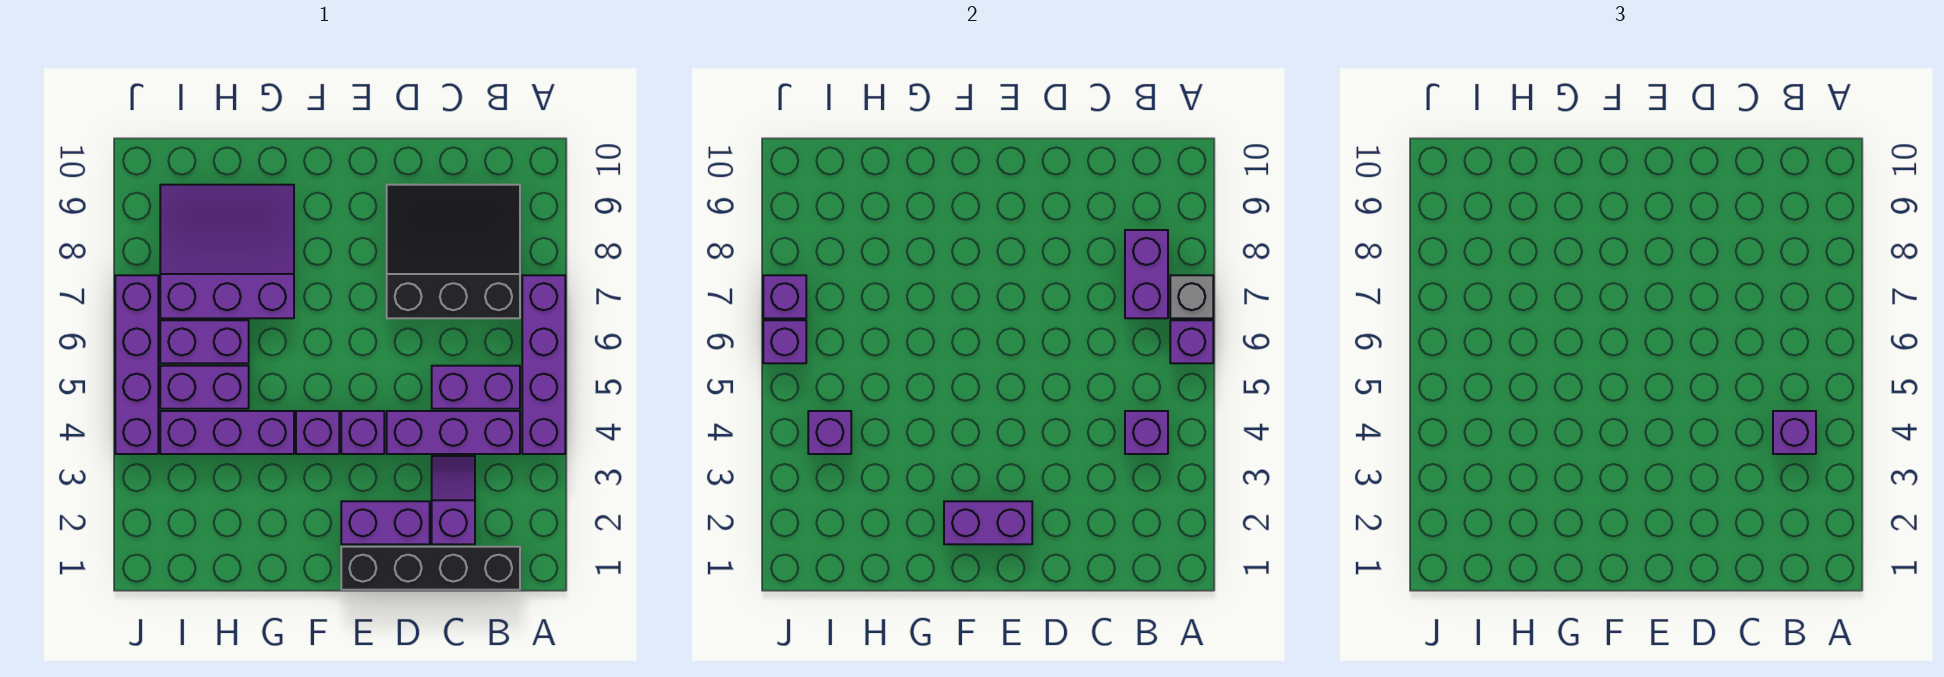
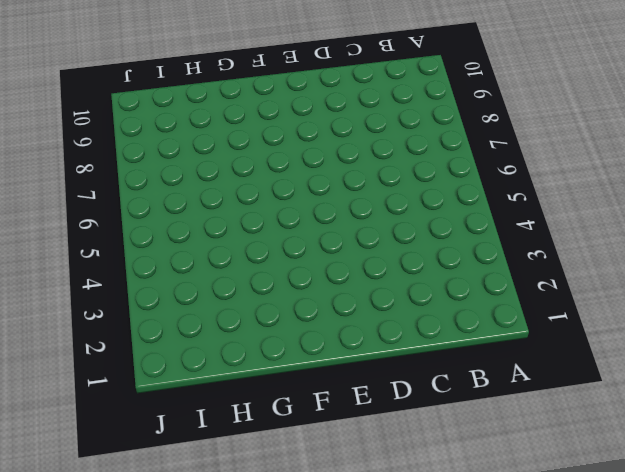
none -> purple 1x4 brick [522,275,565,454]
none -> black 1x4 brick [341,547,520,590]
none -> purple 1x3 brick [387,411,520,454]

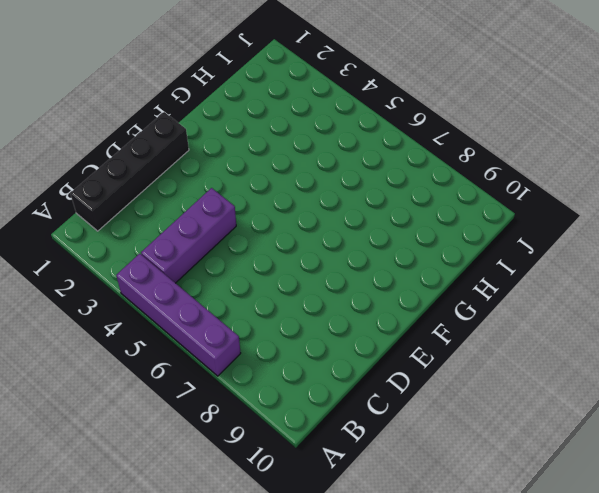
none -> purple 1x2 brick [432,366,520,409]
none -> black 3x3 slope [387,185,520,318]
none -> purple 1x2 slope [432,456,475,544]

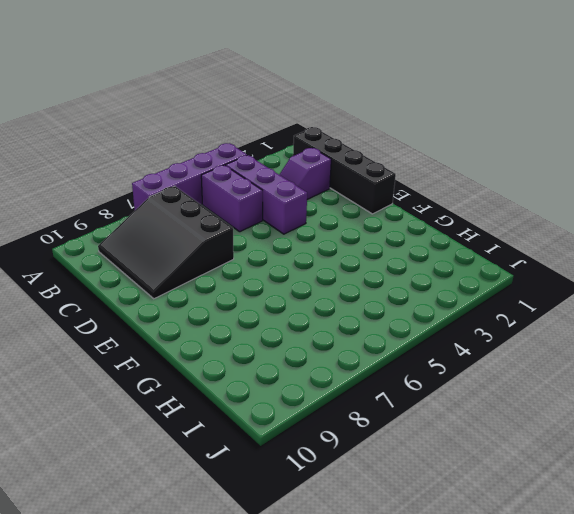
none -> purple 1x2 brick [341,501,430,544]
none -> purple 1x1 brick [341,411,384,454]
none -> purple 1x1 brick [296,411,339,454]

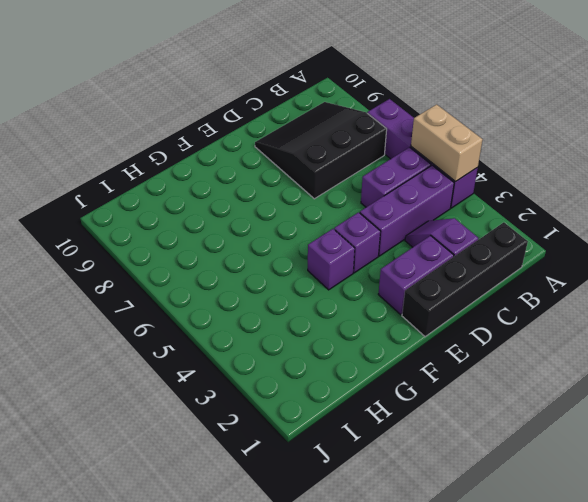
tan 1x2 brick [411,104,483,182] -> none
none -> purple 1x3 brick [160,411,294,454]
none -> purple 3x3 slope [160,185,294,318]
none -> purple 1x2 brick [160,366,249,409]

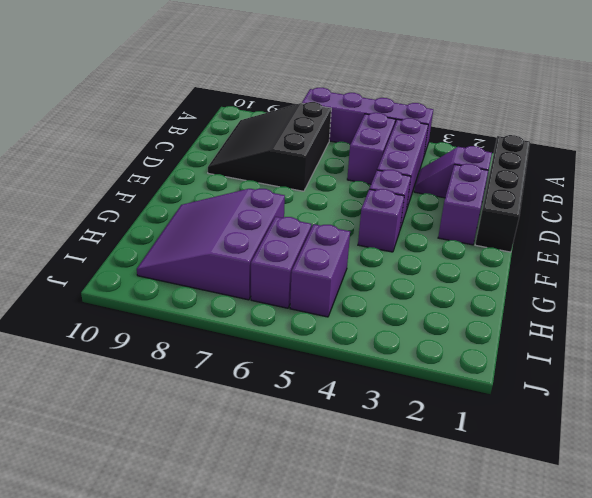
none -> purple 1x3 brick [160,411,294,454]
none -> purple 1x4 brick [115,275,158,454]
none -> purple 1x1 brick [1170,320,1213,363]

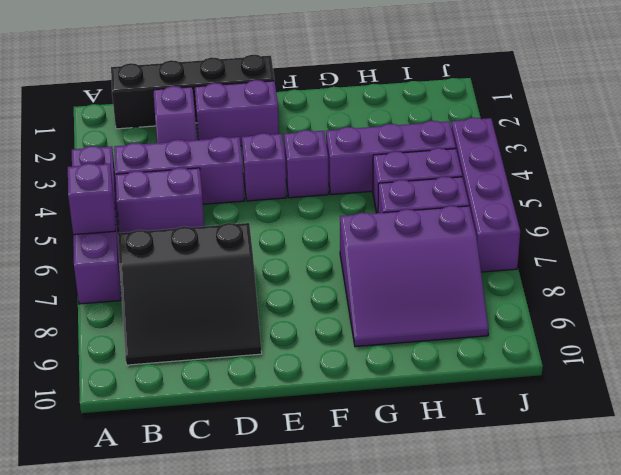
none -> grey 1x1 brick [1170,275,1213,318]
none -> purple 1x1 brick [1125,411,1168,454]
none -> purple 1x2 brick [1125,230,1168,318]

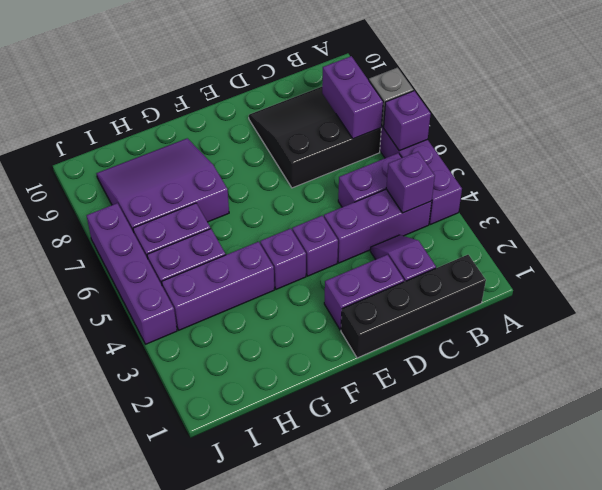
none -> purple 1x2 brick [944,501,1032,544]
none -> purple 1x1 brick [808,411,851,454]
none -> purple 1x1 brick [763,320,806,363]

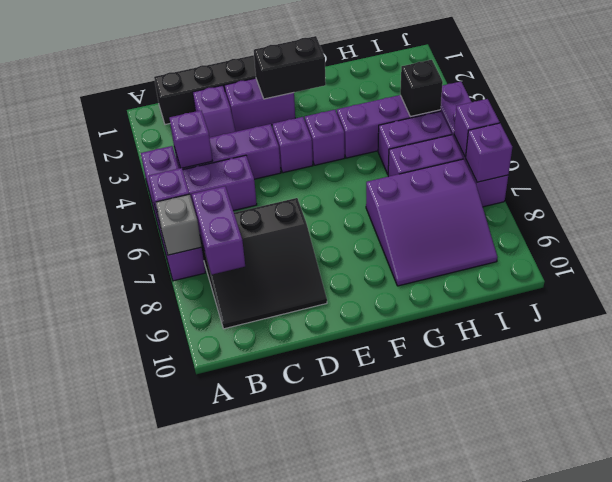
black 1x2 brick [254,36,326,99] -> purple 1x2 brick [944,501,1032,544]
black 1x1 brick [400,60,443,117] -> purple 1x1 brick [808,411,851,454]
none -> purple 1x1 brick [1773,411,1816,454]

